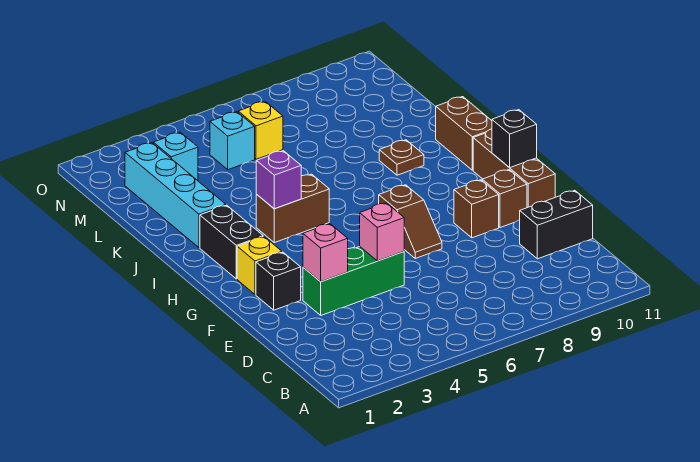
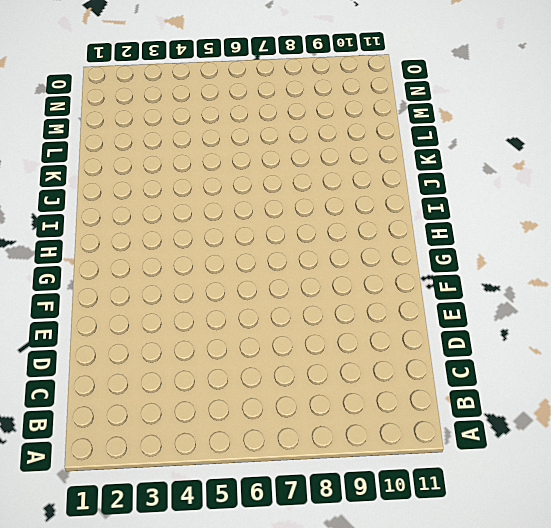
none -> black 1x2 brick [520,190,593,259]
none -> green 1x3 brick [303,247,404,315]
none -> black 1x1 brick [256,252,301,310]

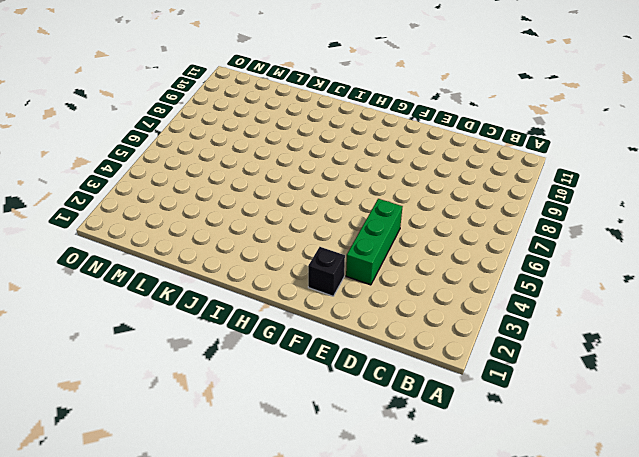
none -> black 1x2 brick [520,190,593,259]
none -> brown 1x2 slope [379,185,442,258]
none -> brown 1x1 brick [454,180,499,238]

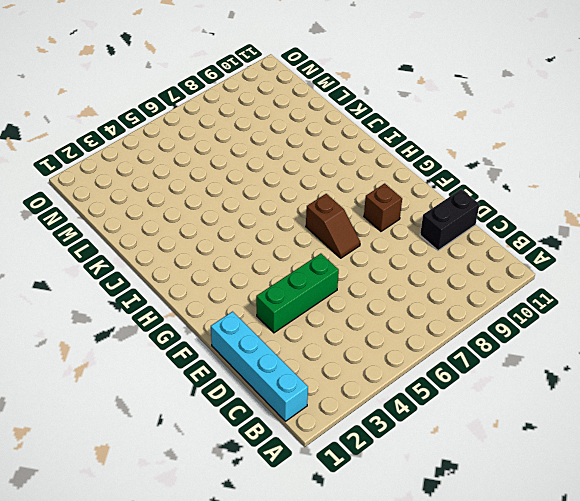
cyan 1x4 brick [211,312,308,421] -> cyan 1x4 brick moved to [125,143,226,248]
none -> black 1x1 brick [256,252,301,310]
none -> brown 1x1 brick [482,170,527,228]
none -> brown 1x3 brick [473,129,555,208]

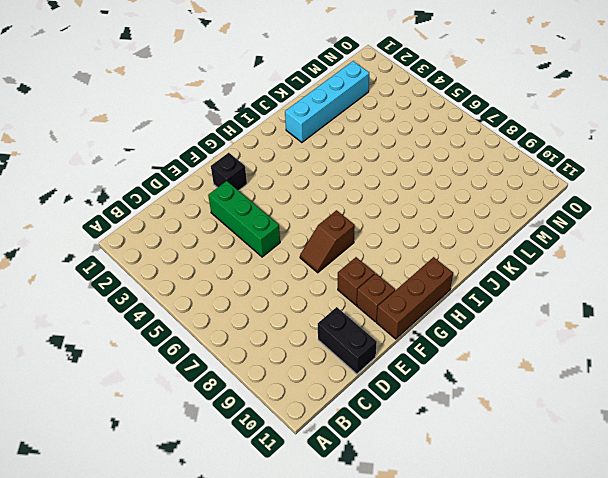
none -> yellow 1x1 brick [237,237,282,295]
none -> black 1x2 brick [200,205,263,279]
none -> brown 1x2 brick [256,174,329,243]

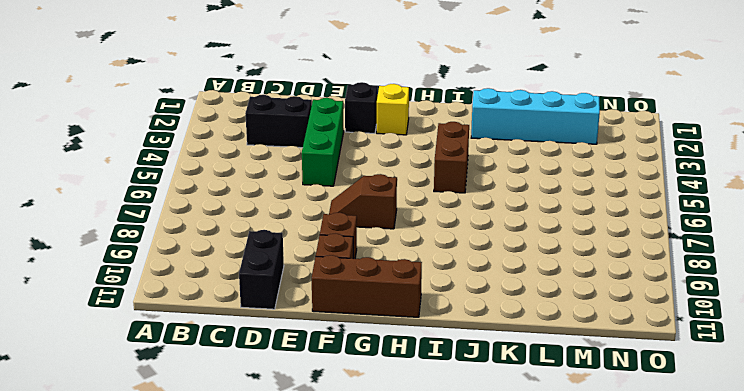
black 1x2 brick [245,95,312,148] -> black 1x2 brick moved to [200,205,263,279]
none -> brown 1x2 brick [436,97,492,170]
none -> brown 1x1 plate [379,140,424,175]
none -> cyan 1x1 brick [153,132,198,181]

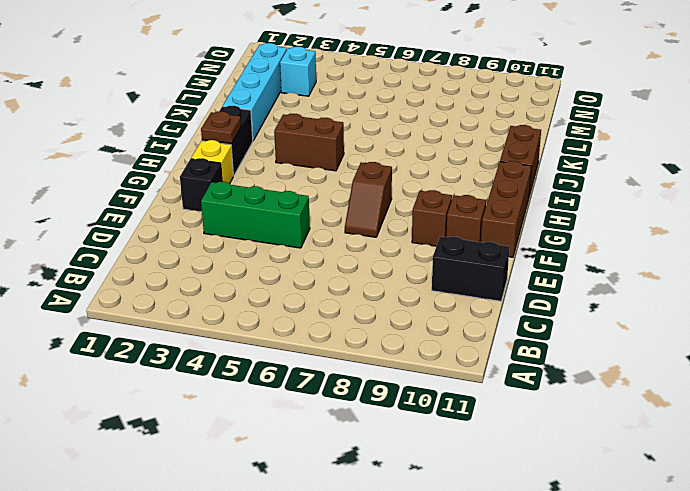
brown 1x1 plate [201,111,241,144] -> brown 1x1 plate moved to [379,140,424,175]
none -> cyan 1x1 brick [210,112,255,170]
none -> yellow 1x1 brick [238,101,283,159]
none -> pink 1x1 brick [303,224,348,282]

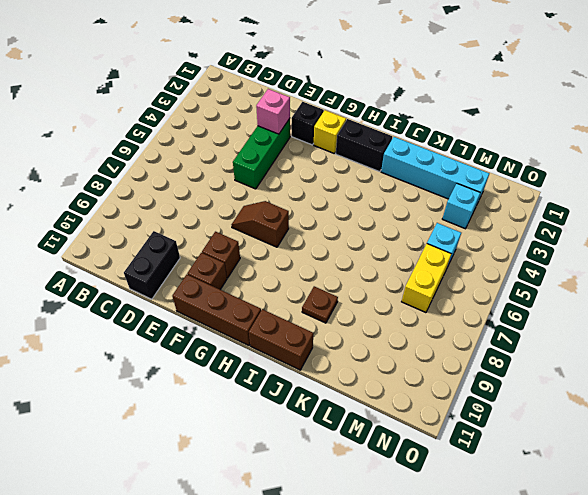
yellow 1x2 brick [402,244,451,313] -> yellow 1x1 brick [238,101,283,159]
none -> brown 1x2 brick [256,174,329,243]
none -> pink 1x1 brick [360,203,404,261]
none -> black 1x1 brick [492,110,537,168]

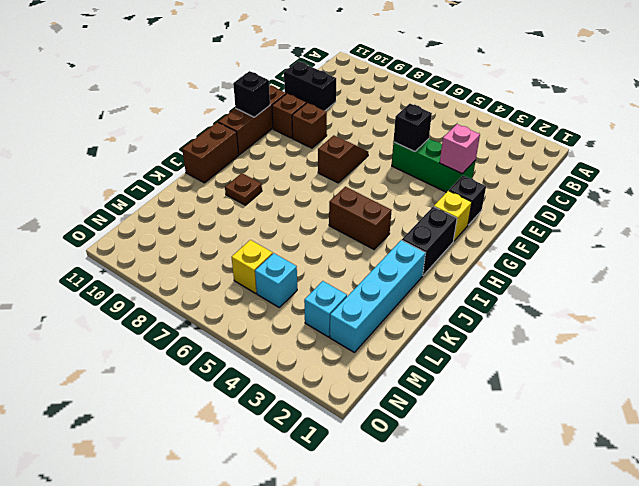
black 1x1 brick [393,104,432,152] -> pink 1x1 brick [360,203,404,261]
none -> purple 1x1 brick [256,151,301,209]

